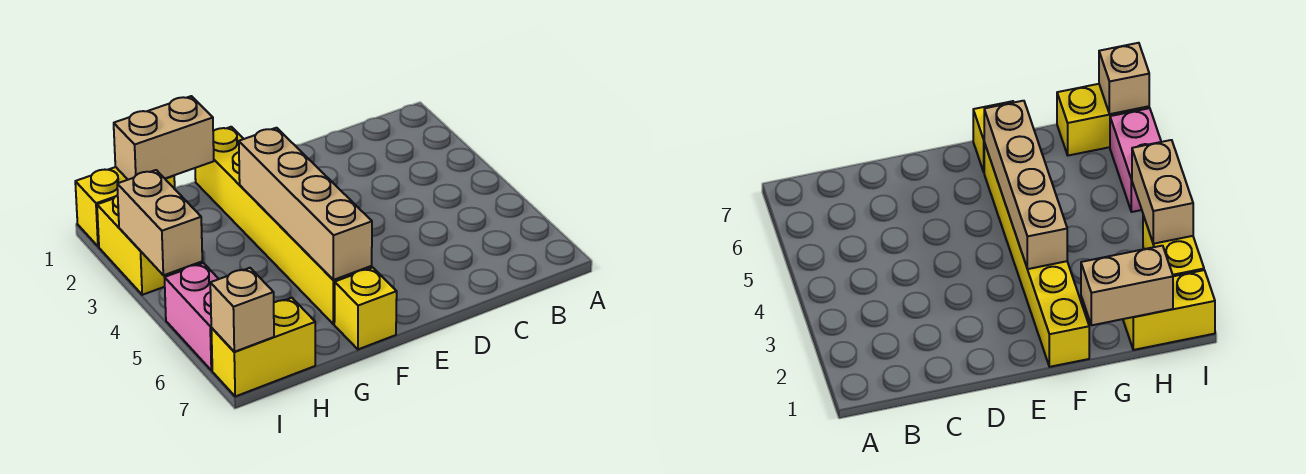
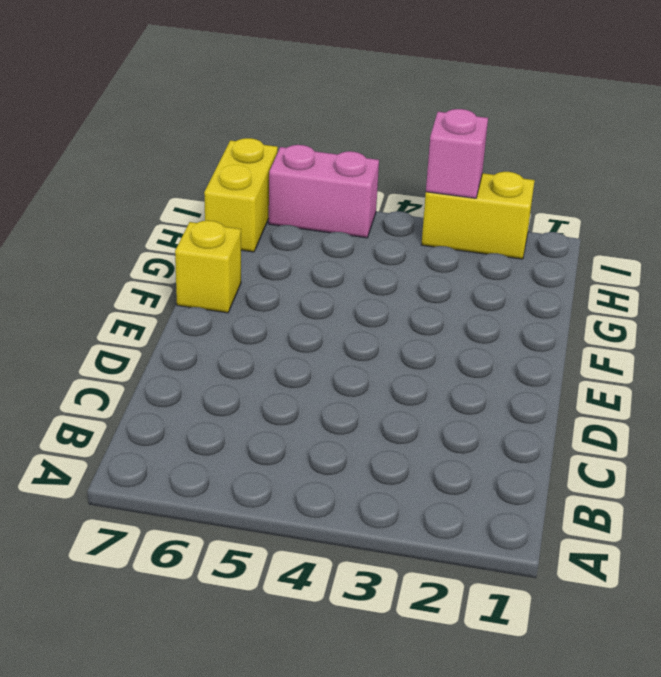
pink 1x1 brick [426,109,488,198] -> tan 1x2 brick [117,170,202,275]
none -> yellow 1x6 brick [195,127,372,324]
none -> yellow 1x2 brick [75,167,175,247]

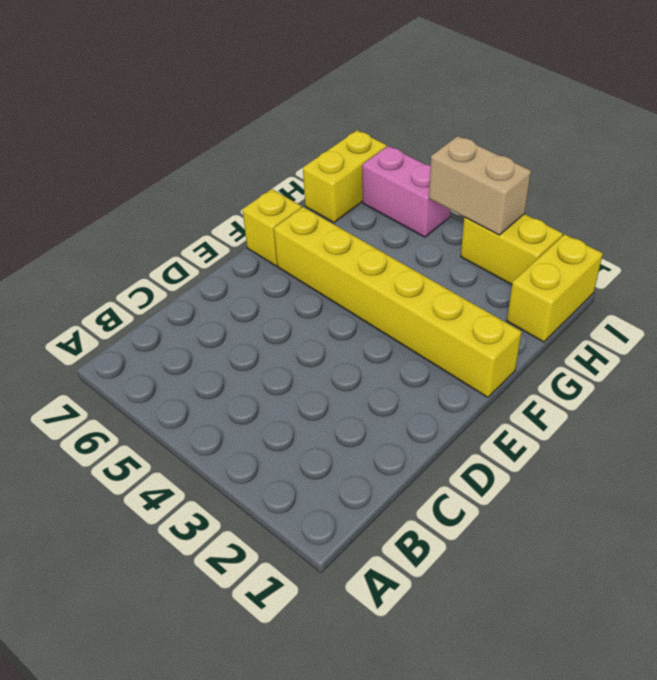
none -> tan 1x4 brick [239,128,372,280]
none -> tan 1x2 brick [114,96,214,180]

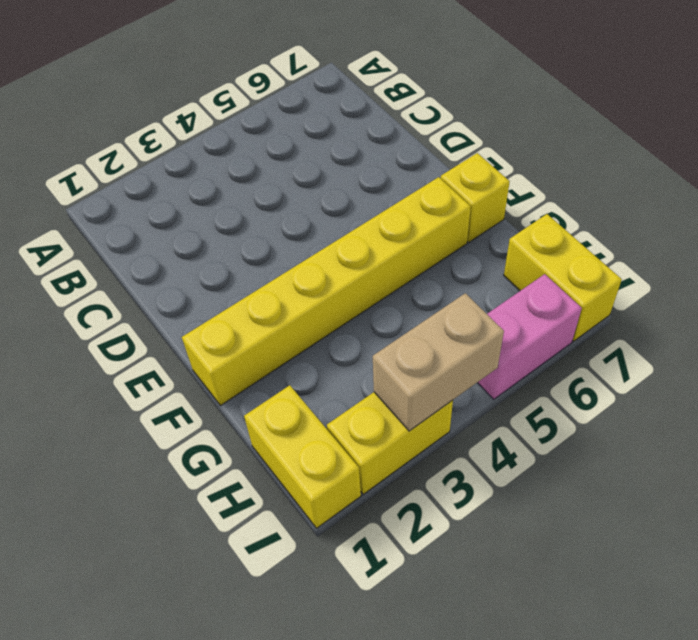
none -> tan 1x4 brick [239,128,372,280]
none -> tan 1x2 brick [114,96,214,180]

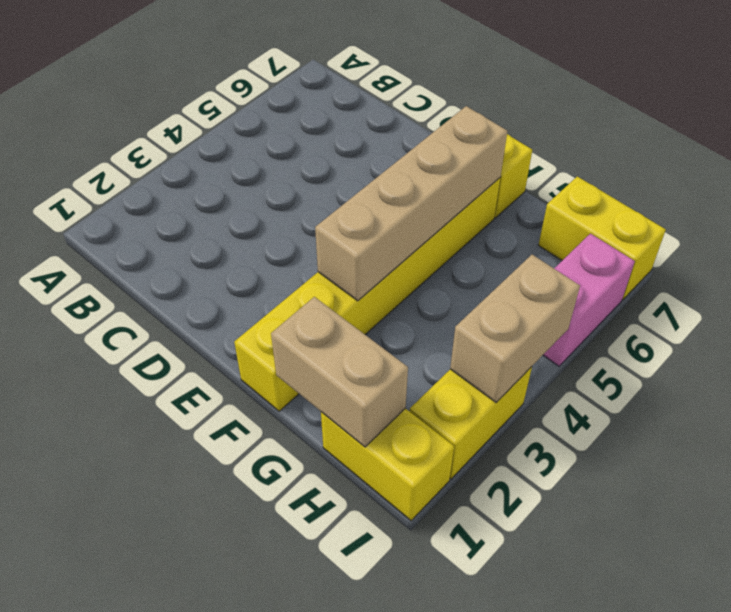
none -> tan 1x1 brick [210,268,274,352]

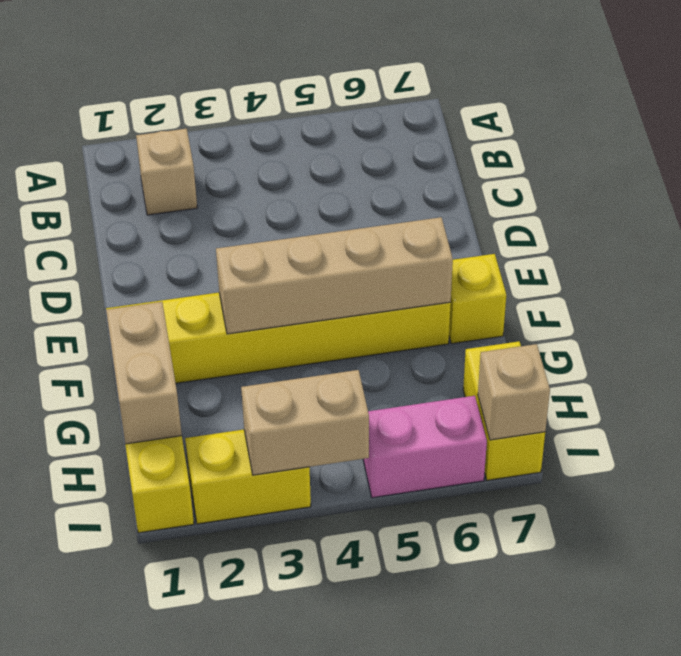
tan 1x1 brick [136,129,197,215] -> none

